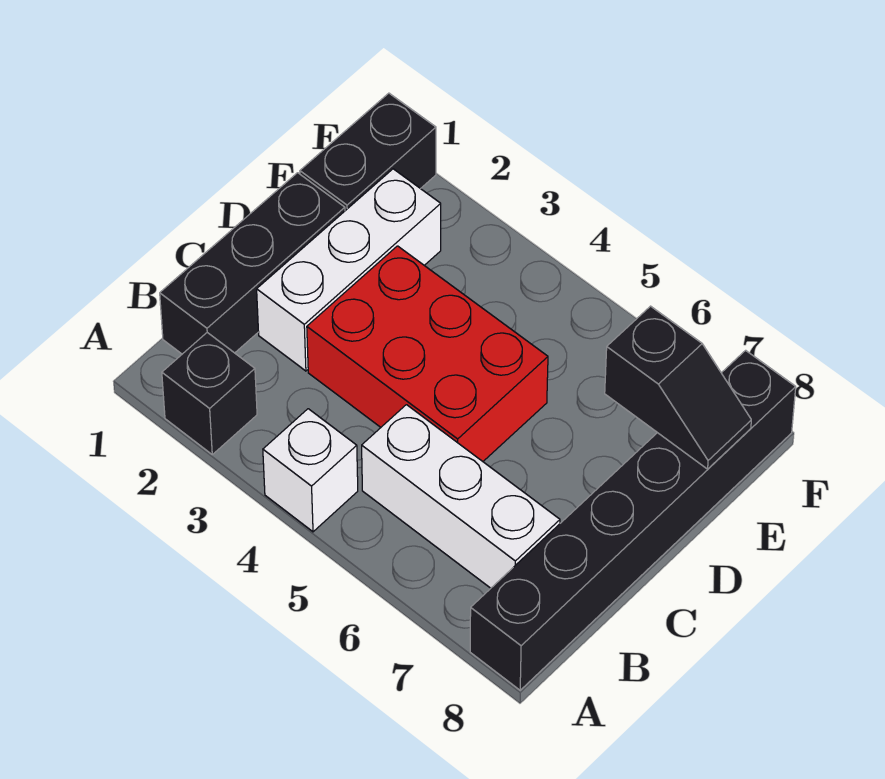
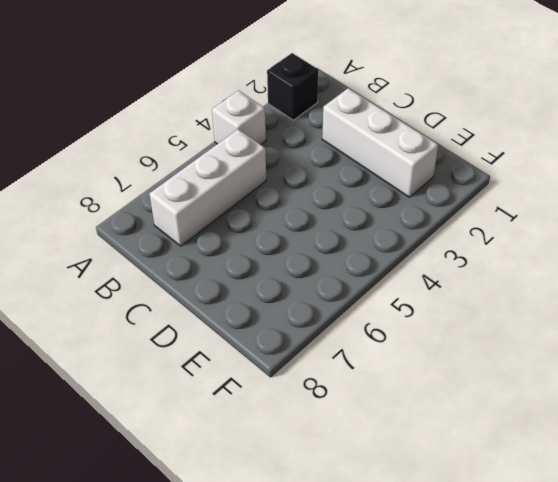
none -> black 1x6 brick [470,350,796,690]
none -> black 1x3 brick [160,173,345,354]

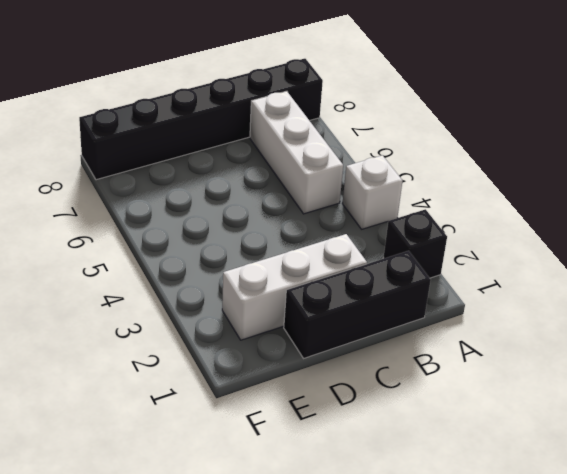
none -> red 2x3 brick [307,246,548,461]
none -> black 1x2 brick [300,93,436,211]

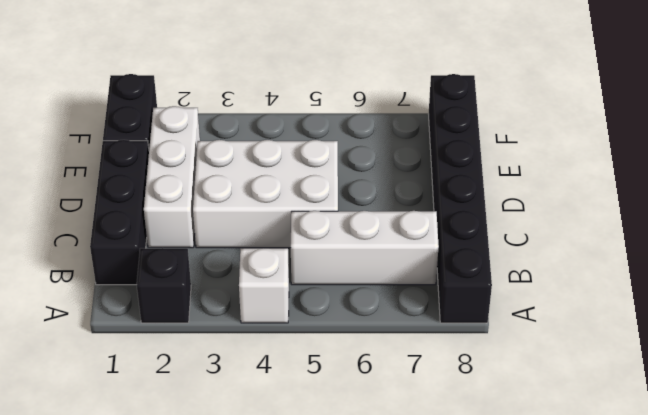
white 2x3 brick [193,140,338,248] -> red 2x3 brick [307,246,548,461]
none -> black 1x2 slope [605,306,751,469]

